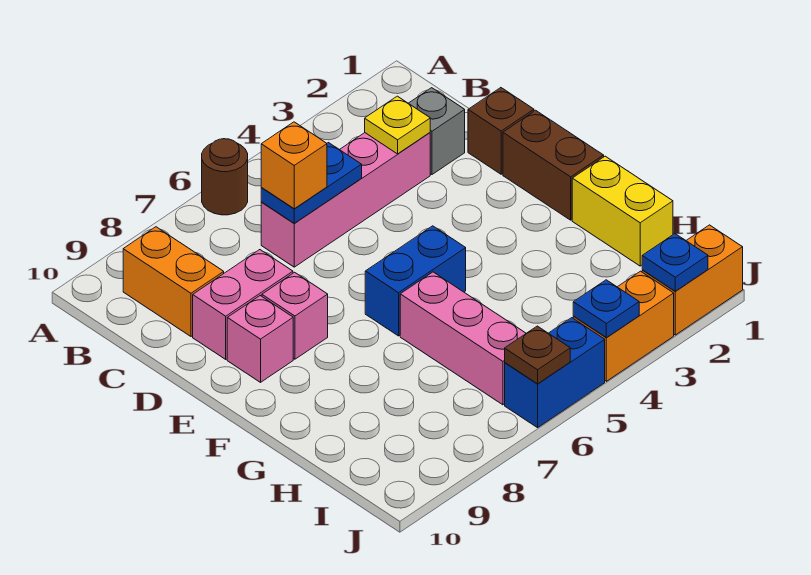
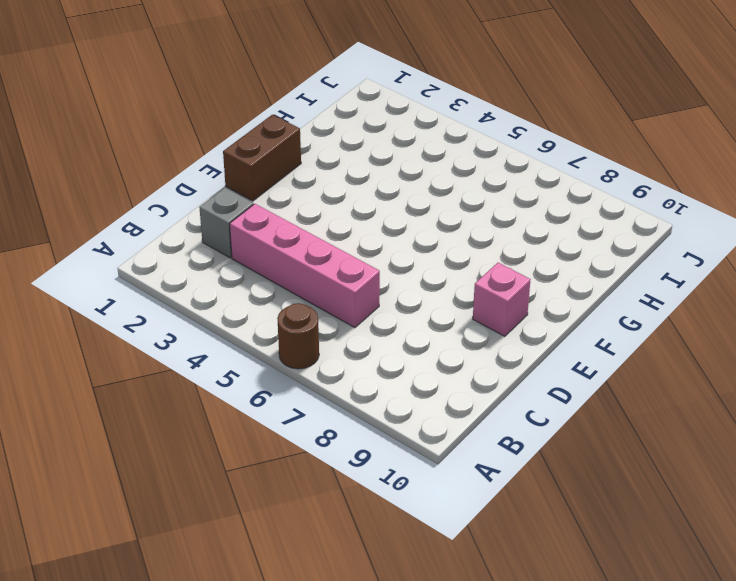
none -> orange 1x2 brick [123,227,224,336]
none -> brown 1x1 brick [468,88,534,174]
none -> pink 1x2 brick [193,250,293,359]

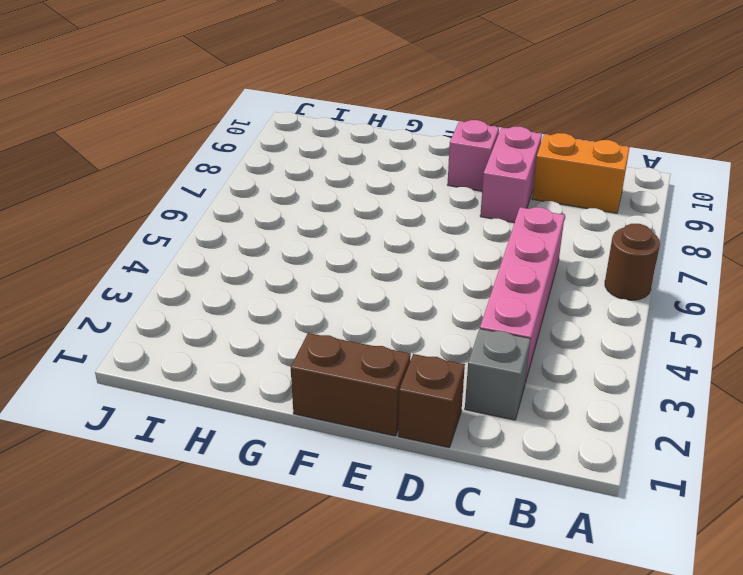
none -> pink 1x1 brick [262,272,328,359]
none -> blue 1x2 brick [365,226,466,336]
none -> yellow 1x2 brick [572,156,673,266]

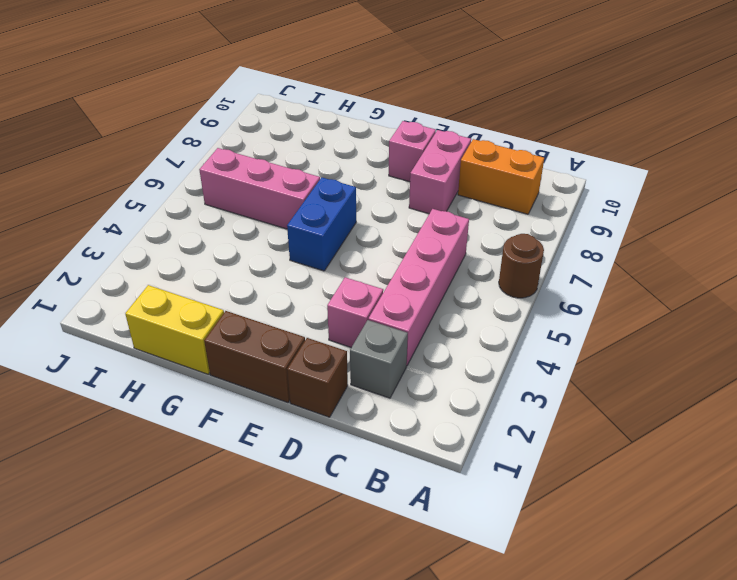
pink 1x1 brick [327,277,383,347] -> pink 1x1 brick moved to [262,272,328,359]
none -> orange 1x2 brick [642,225,743,335]
none -> orange 1x2 brick [573,271,674,381]
none -> blue 1x2 brick [505,318,605,428]

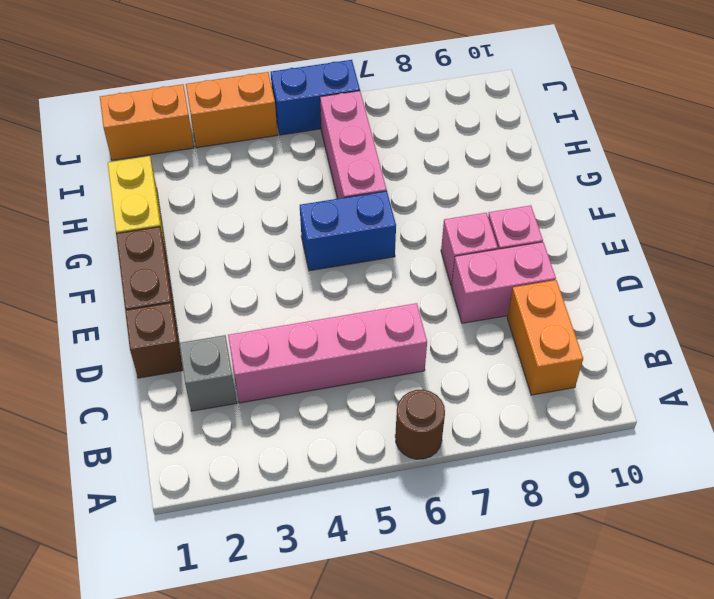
none -> yellow 1x1 plate [365,96,430,154]
none -> blue 1x2 plate [261,143,362,223]
none -> blue 1x1 plate [642,234,708,291]

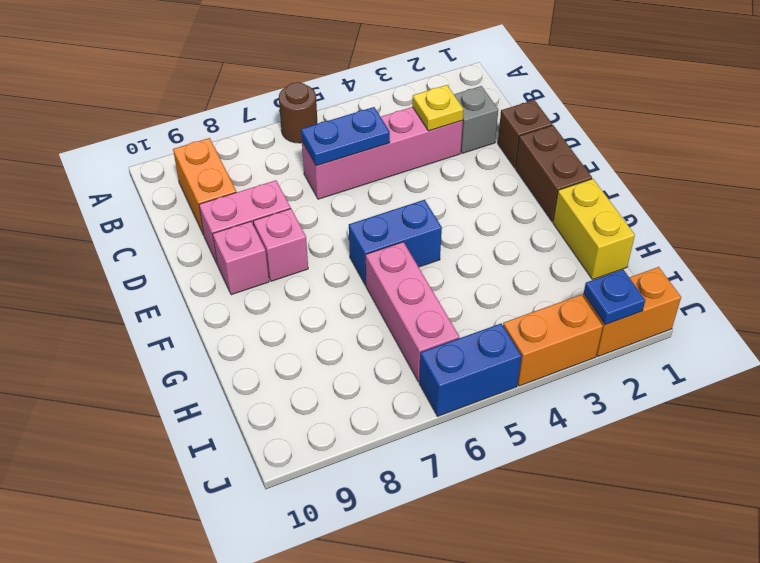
none -> blue 1x1 plate [573,280,639,337]
none -> brown 1x1 plate [505,326,570,384]
none -> orange 1x1 brick [261,122,327,209]

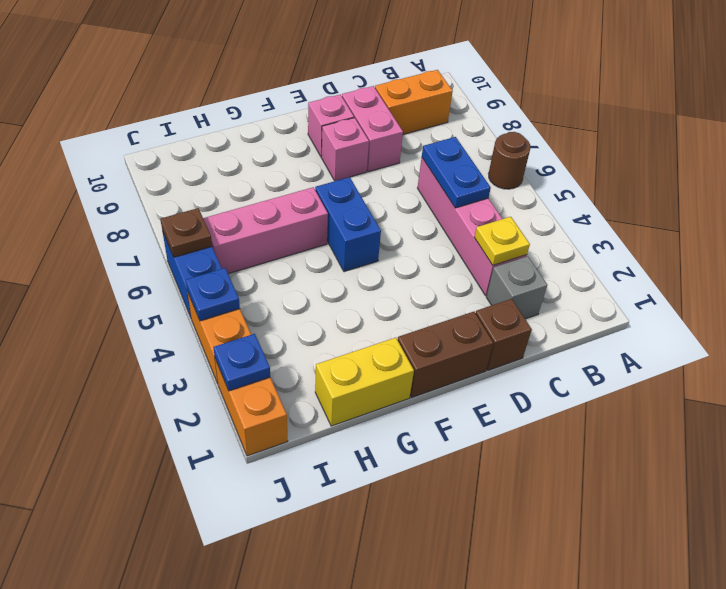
none -> orange 1x1 brick [261,122,327,209]

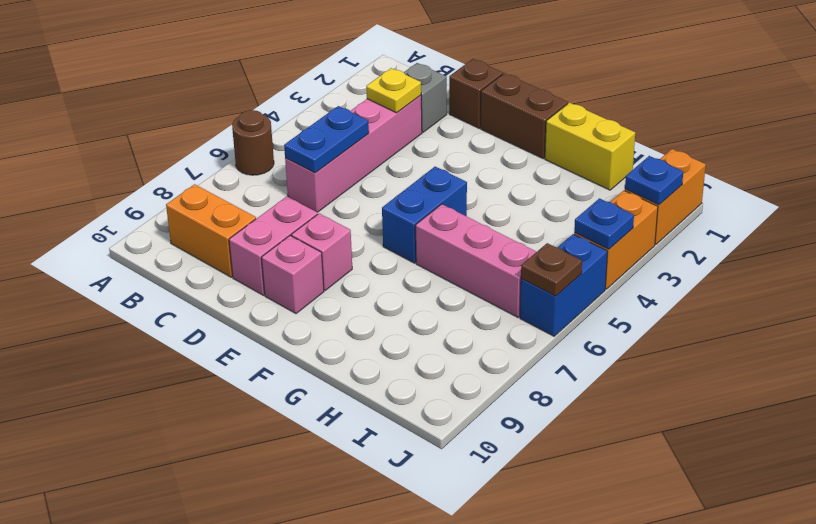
none -> orange 1x1 brick [261,122,327,209]

